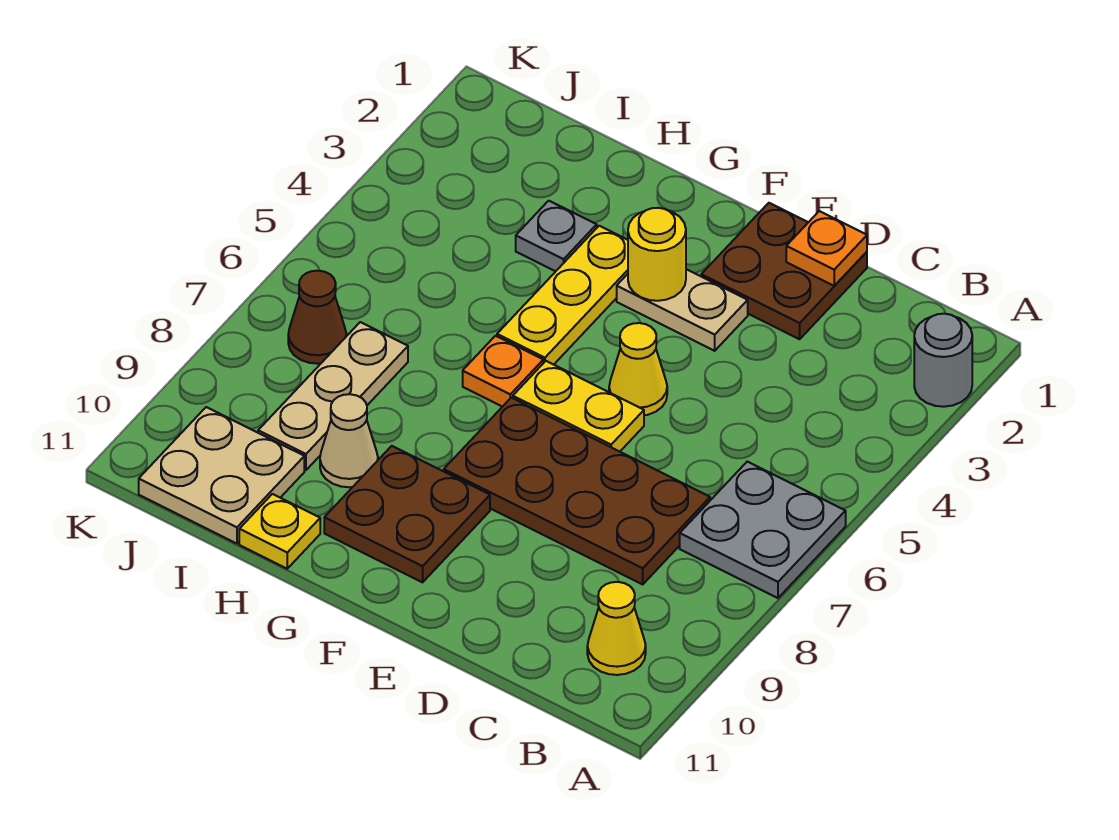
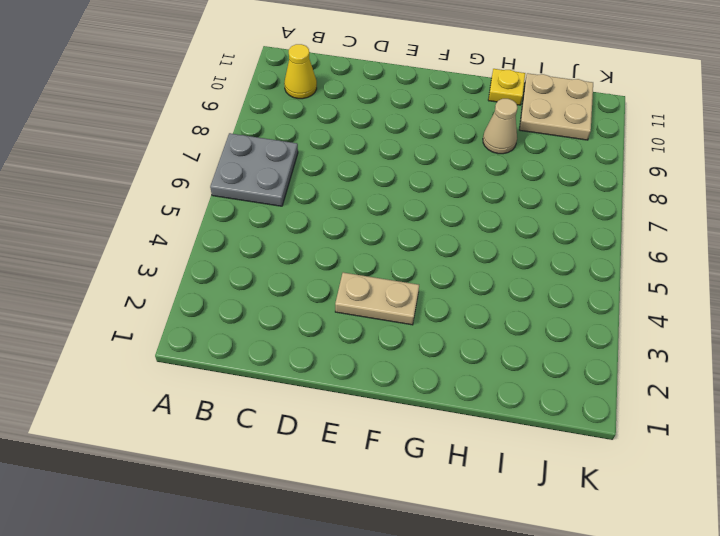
none -> grey 1x1 round brick [914,314,972,407]
none -> brown 2x4 plate [444,398,710,584]
none -> brown 2x2 plate [701,203,867,339]

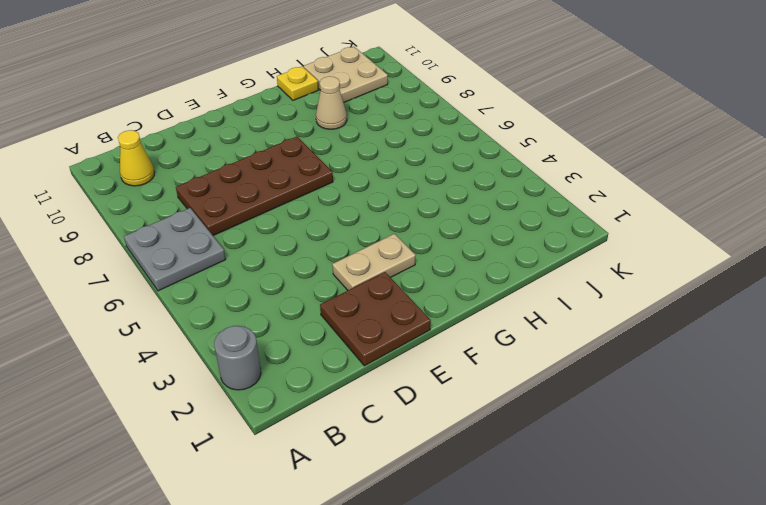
none -> yellow 1x1 cone [609,323,667,415]
none -> yellow 1x2 plate [513,361,644,452]
none -> brown 2x2 plate [324,446,490,582]

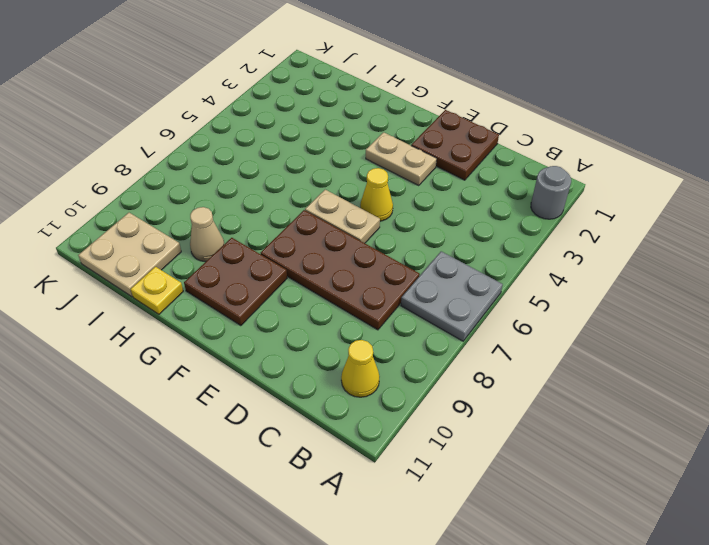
tan 1x2 plate [305,190,380,243] -> yellow 1x2 plate [513,361,644,452]
none -> yellow 1x3 plate [497,226,628,365]
none -> orange 1x1 plate [463,336,543,407]
none -> grey 1x1 plate [516,201,597,271]

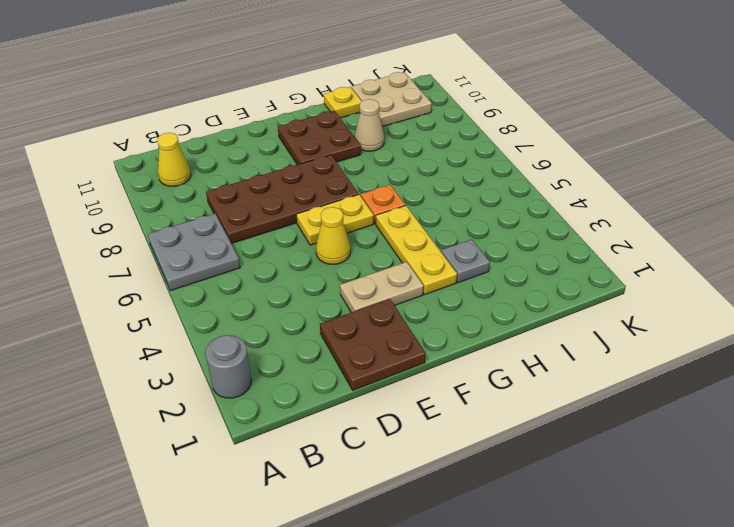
none -> tan 1x3 plate [258,322,408,470]
none -> brown 1x1 cone [288,271,346,364]
none -> orange 1x1 plate [786,211,867,286]

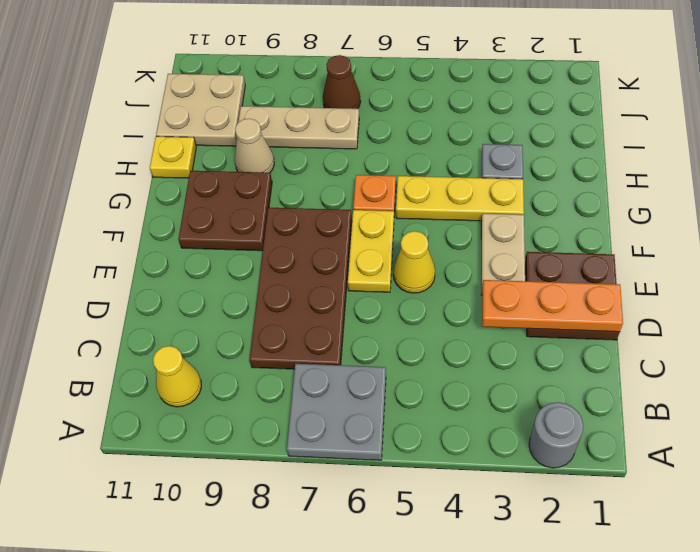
orange 1x3 plate [482,280,623,332] -> orange 1x1 plate [786,211,867,286]
none -> yellow 1x1 round brick [628,208,686,301]

